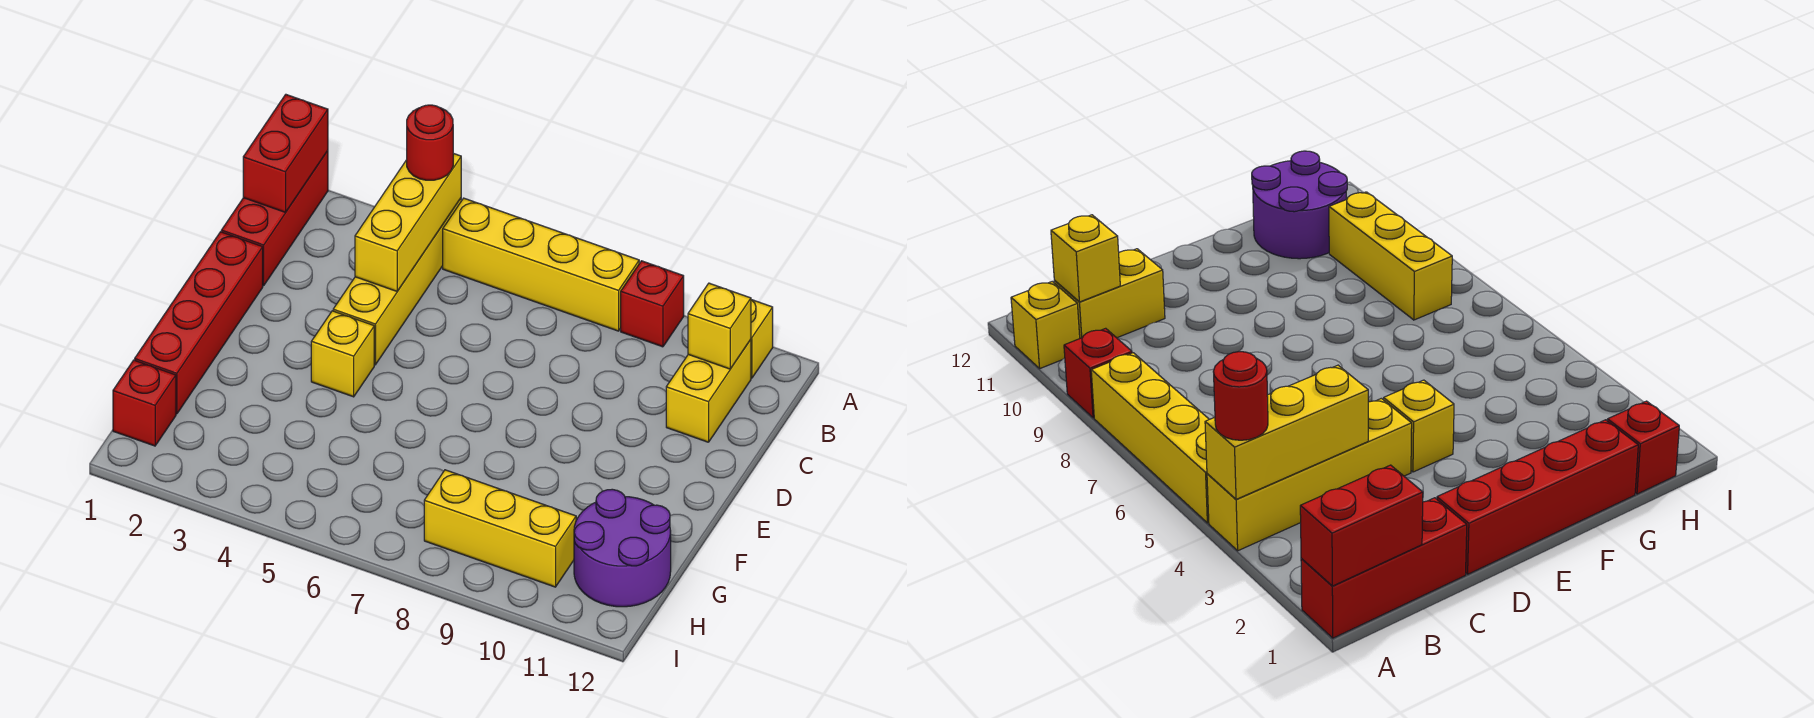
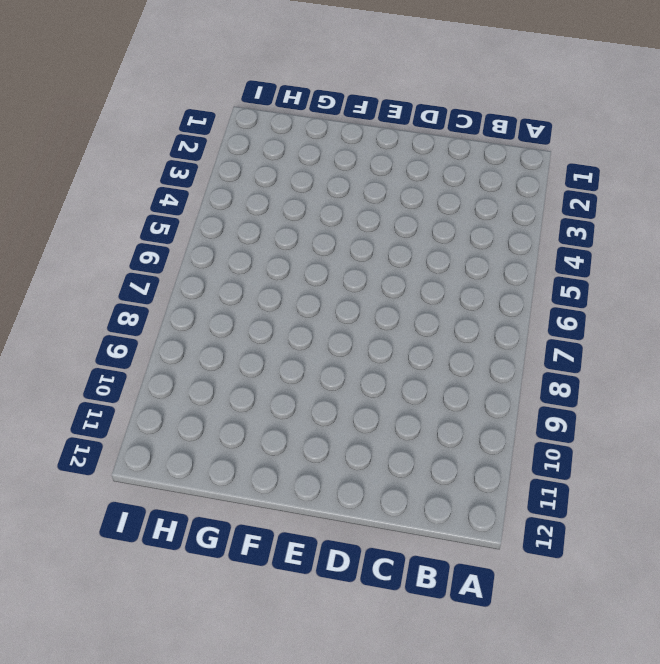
none -> red 1x3 brick [221,151,328,286]
none -> yellow 1x4 brick [333,198,461,365]
none -> yellow 1x4 brick [443,198,639,331]

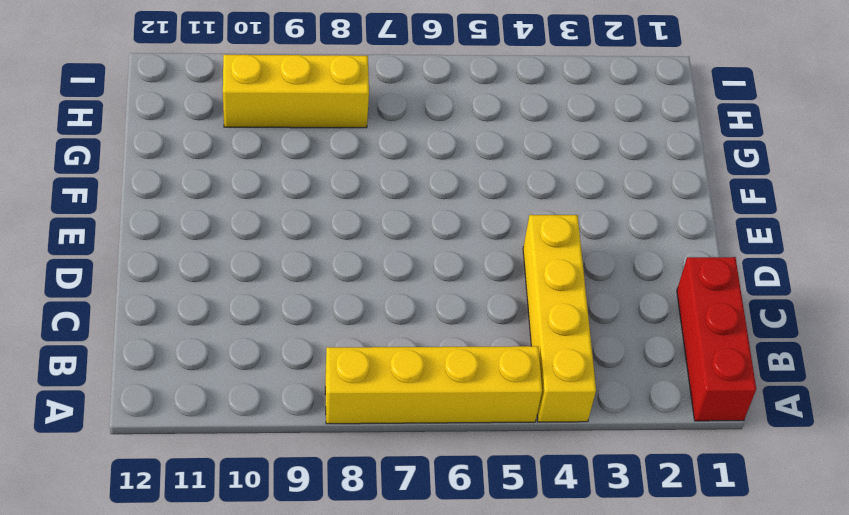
none -> red 1x1 brick [621,261,684,347]
none -> yellow 1x1 brick [751,300,773,378]
none -> yellow 1x2 brick [666,340,751,442]

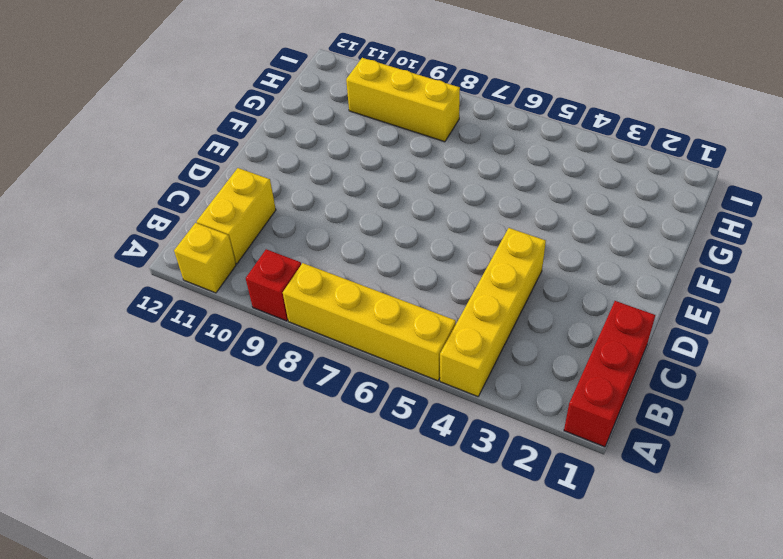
none -> red 1x4 brick [135,232,263,414]
none -> yellow 1x1 brick [311,311,374,397]
none -> purple 2x2 round brick [574,489,671,607]

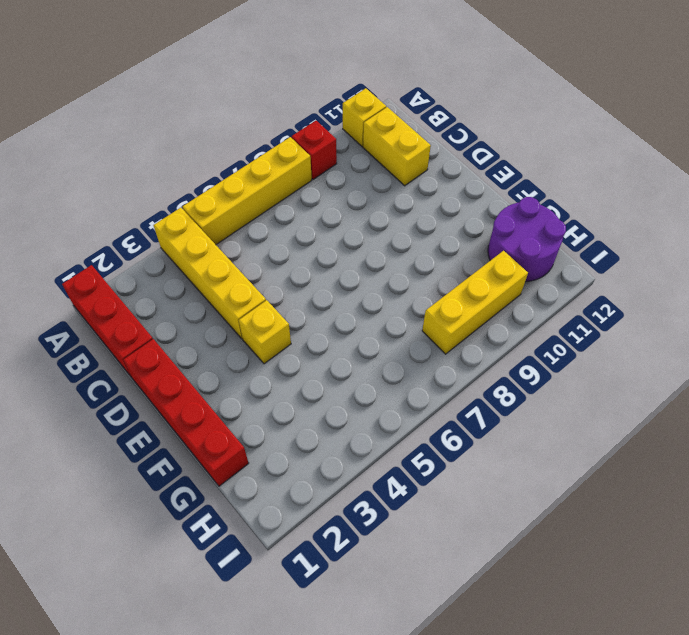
none -> red 1x1 brick [113,360,176,446]
none -> red 1x2 brick [243,95,328,212]
none -> yellow 1x3 brick [355,153,461,291]

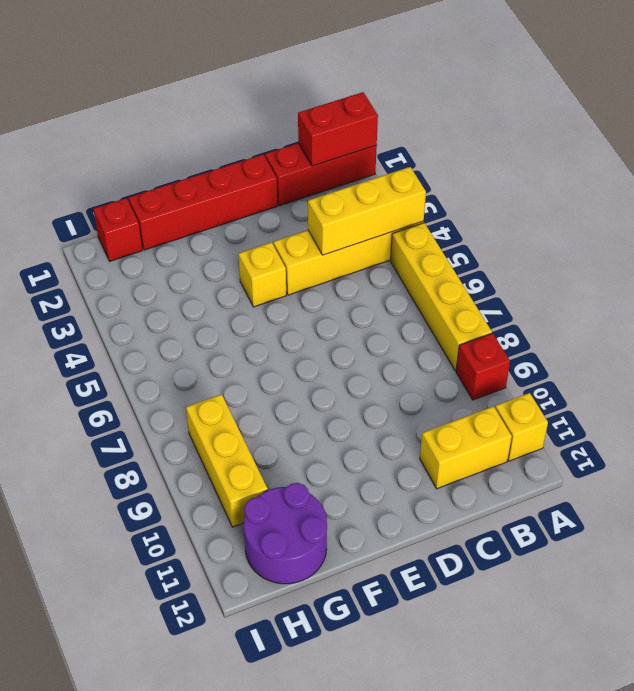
none -> yellow 1x1 brick [688,283,751,369]
none -> red 1x1 round brick [407,105,453,180]

